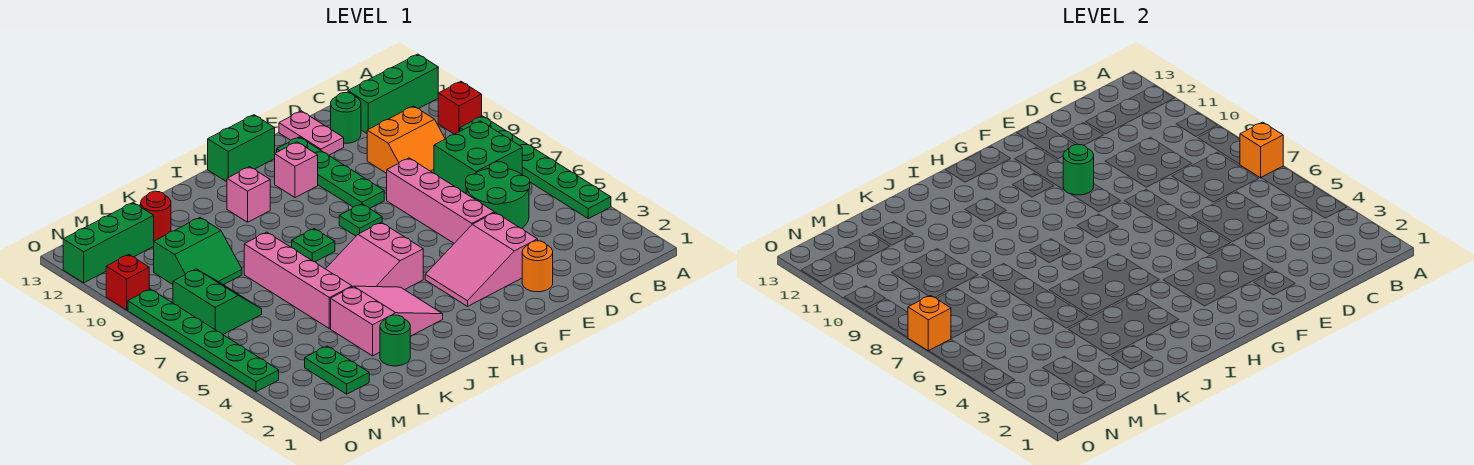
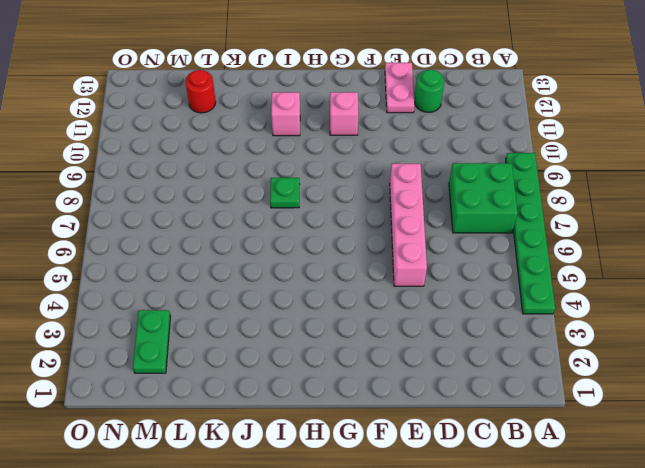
none -> red 1x1 brick [438,82,482,134]
none -> green 1x3 brick [348,54,438,133]
none -> green 2x2 round brick [466,162,530,228]
none -> orange 2x2 slope [367,106,445,173]

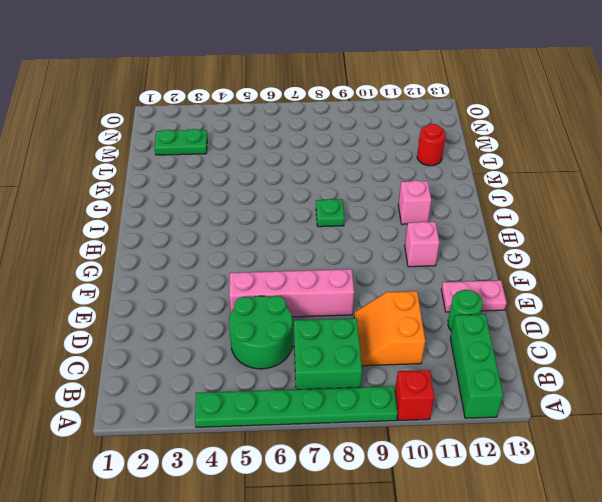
none -> orange 1x1 round brick [522,241,553,292]
none -> pink 2x3 slope [425,213,538,306]
none -> green 1x4 plate [277,137,384,209]
none -> green 1x1 plate [339,204,382,236]

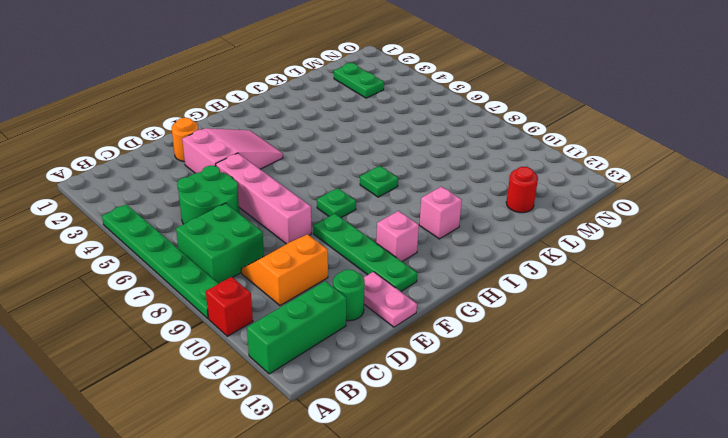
none -> green 1x2 brick [208,115,275,182]
none -> pink 2x3 slope [326,222,423,290]
none -> pink 2x3 slope [331,286,443,356]
none -> green 1x1 round brick [380,315,410,366]

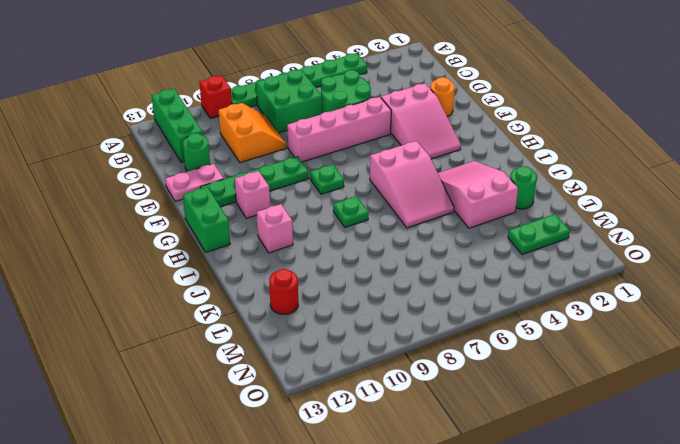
none -> pink 1x4 brick [244,232,352,329]
none -> green 2x2 slope [154,218,242,285]
none -> green 2x2 slope [173,269,262,334]
none -> green 1x3 brick [63,203,154,283]

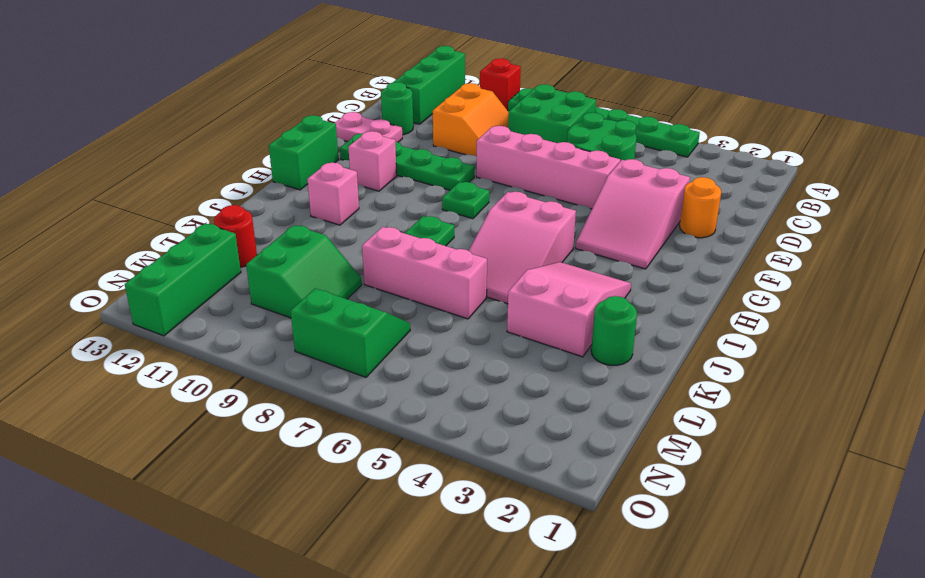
pink 1x3 brick [362,227,487,319] -> pink 1x4 brick [244,232,352,329]
none -> green 1x2 plate [305,346,369,394]
none -> green 1x6 plate [128,289,279,392]
none -> red 1x1 brick [106,255,149,310]
none -> orange 1x1 brick [1240,122,1283,178]

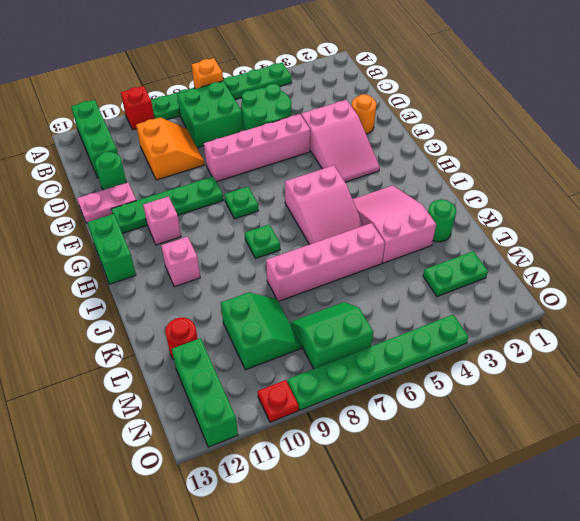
red 1x1 plate [258,380,299,422] -> red 1x1 brick [106,255,149,310]
none -> green 1x1 round brick [1063,144,1094,195]
none -> orange 1x1 brick [908,295,951,351]

